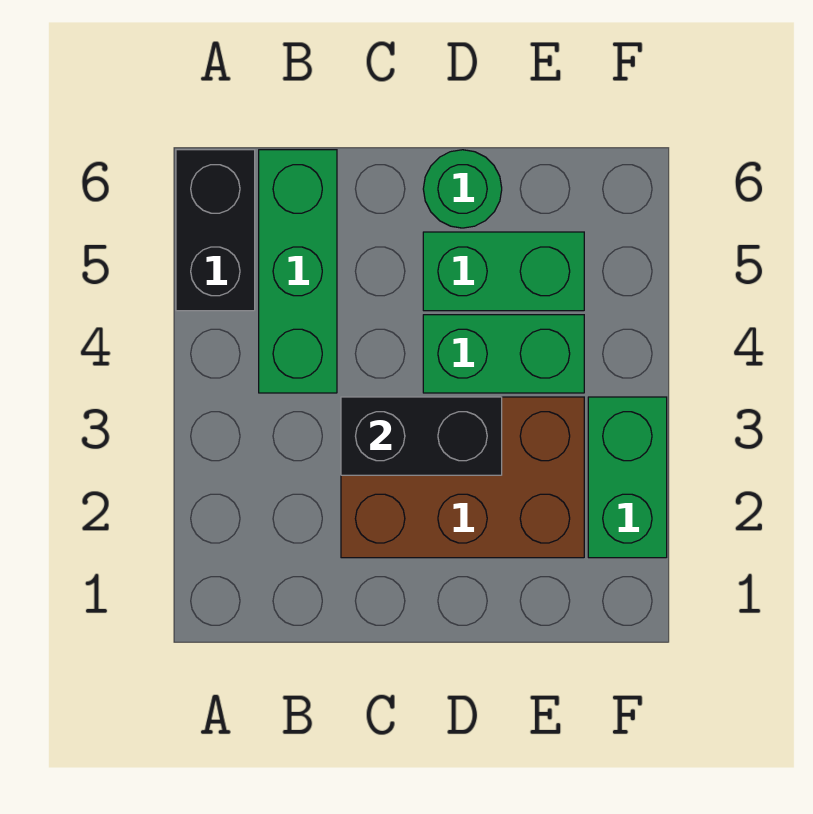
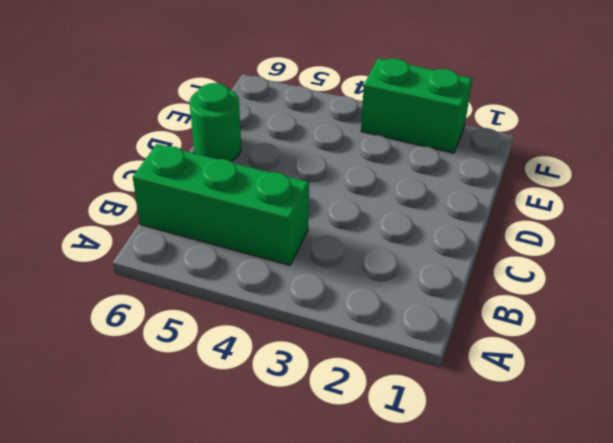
none -> black 1x2 brick [176,150,255,311]
none -> brown 2x3 brick [341,397,584,558]

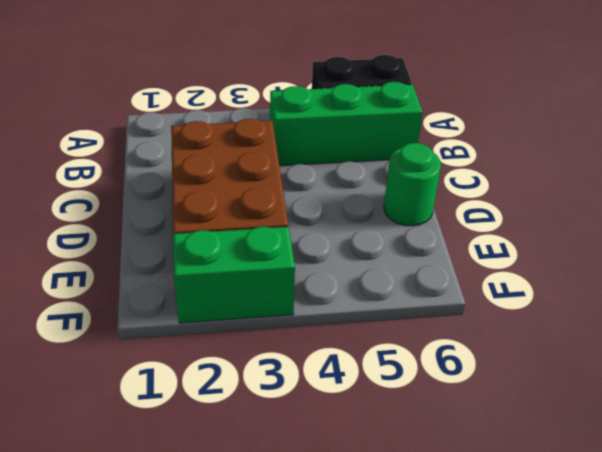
none -> green 1x2 brick [423,315,584,393]
none -> green 1x2 brick [423,232,584,311]

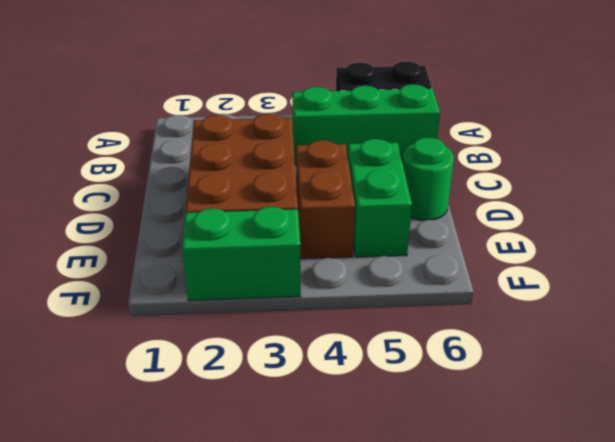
brown 1x2 brick [296,140,355,259] -> green 1x2 brick [423,315,584,393]
none -> black 1x2 brick [341,397,502,475]

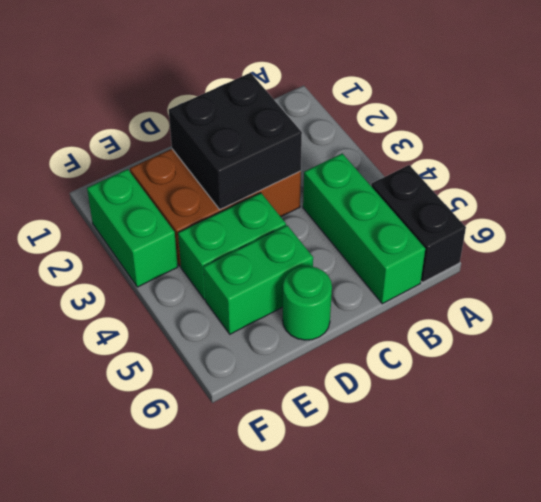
black 2x2 brick [169,73,302,210] -> black 1x2 brick [341,397,502,475]

